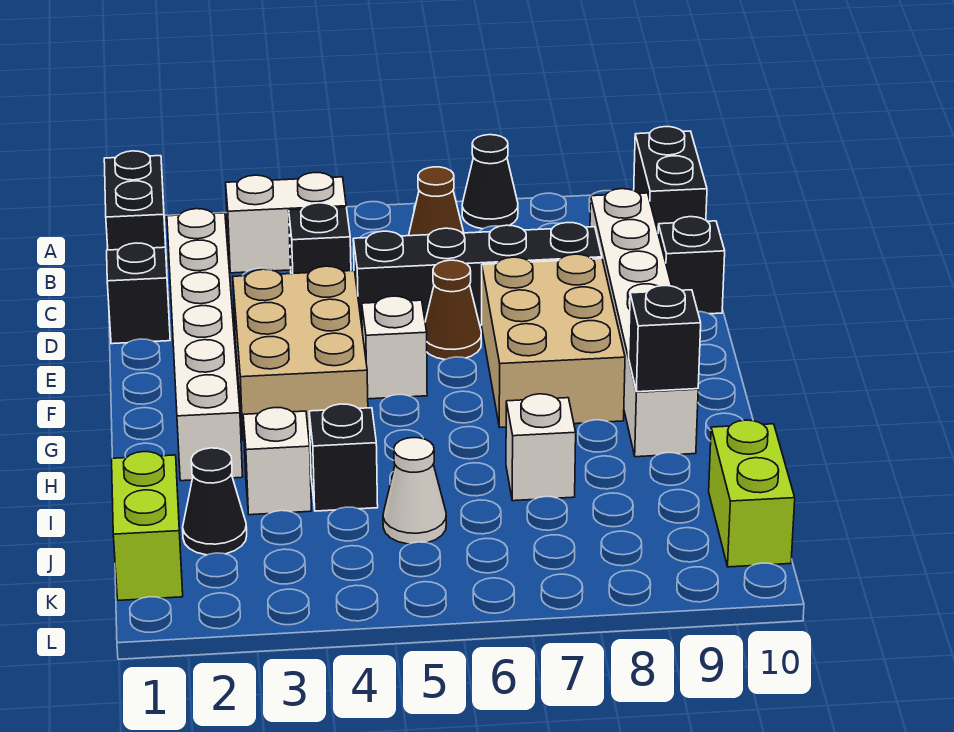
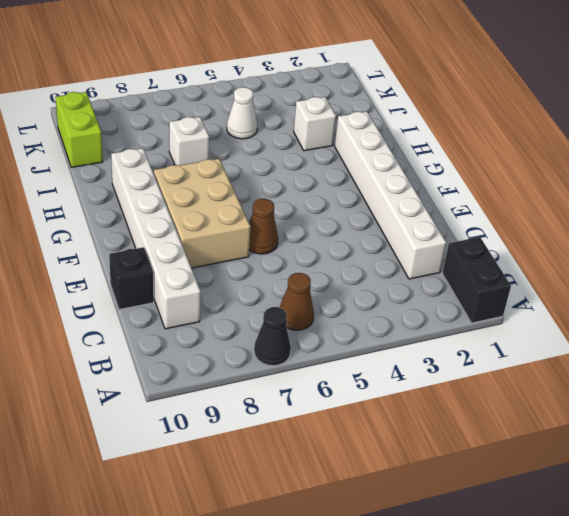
none -> black 1x2 brick [634,127,707,231]
none -> white 1x2 brick [226,173,346,273]
none -> black 1x1 brick [289,203,351,274]

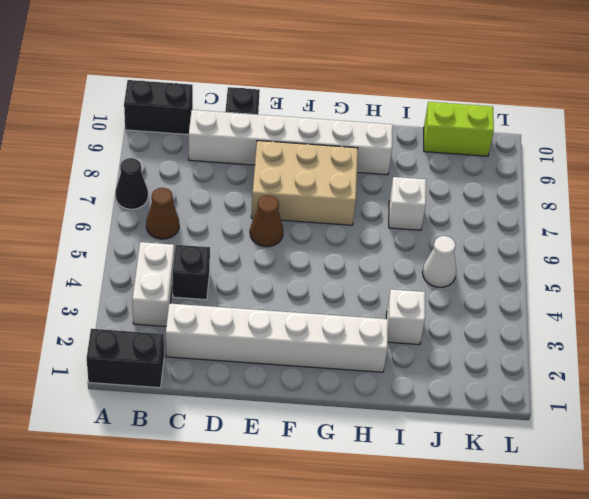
none -> black 1x1 brick [107,243,170,344]
none -> black 1x4 brick [353,223,602,325]
none -> tan 2x3 brick [233,266,368,441]

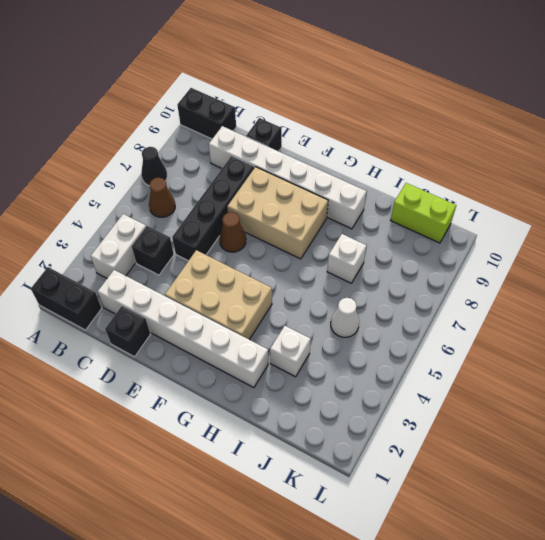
none -> white 1x1 brick [362,296,427,399]
none -> black 1x1 brick [309,404,378,511]
none -> lime 1x2 brick [112,452,183,600]

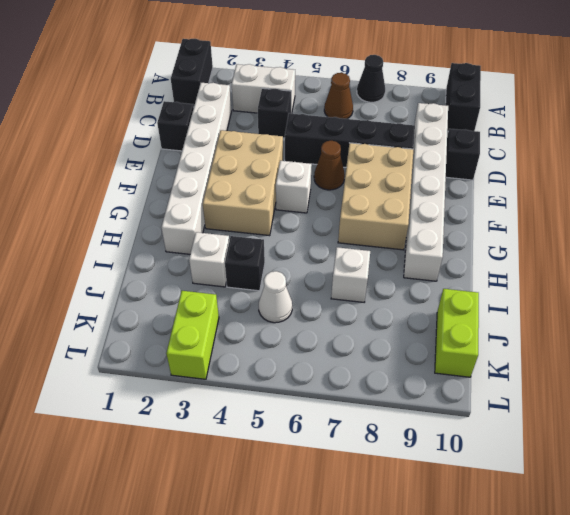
lime 1x2 brick [166,291,219,379] -> lime 1x2 brick moved to [112,452,183,600]
none -> black 1x1 cone [183,448,247,555]
none -> black 1x1 brick [629,286,701,392]

